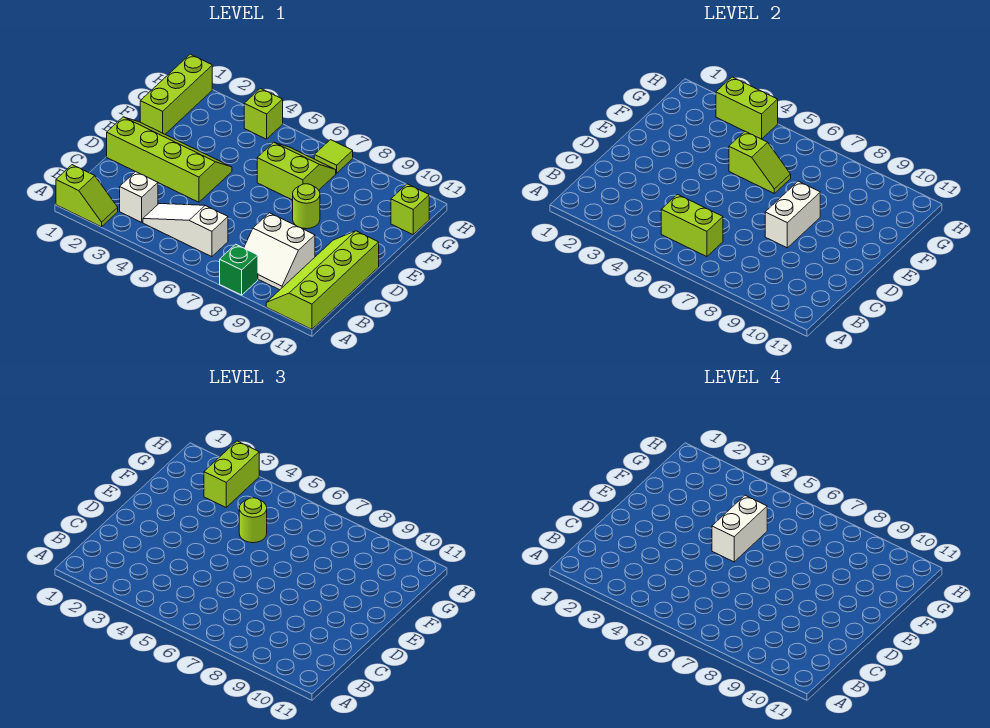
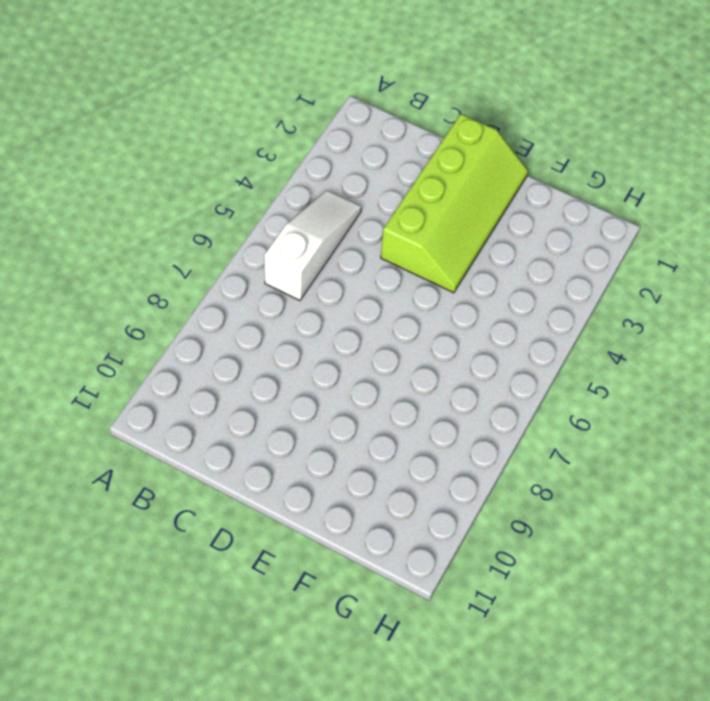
none -> lime 1x2 slope [56,165,118,227]
none -> green 1x1 brick [220,244,258,295]
none -> lime 2x4 slope [266,231,379,329]

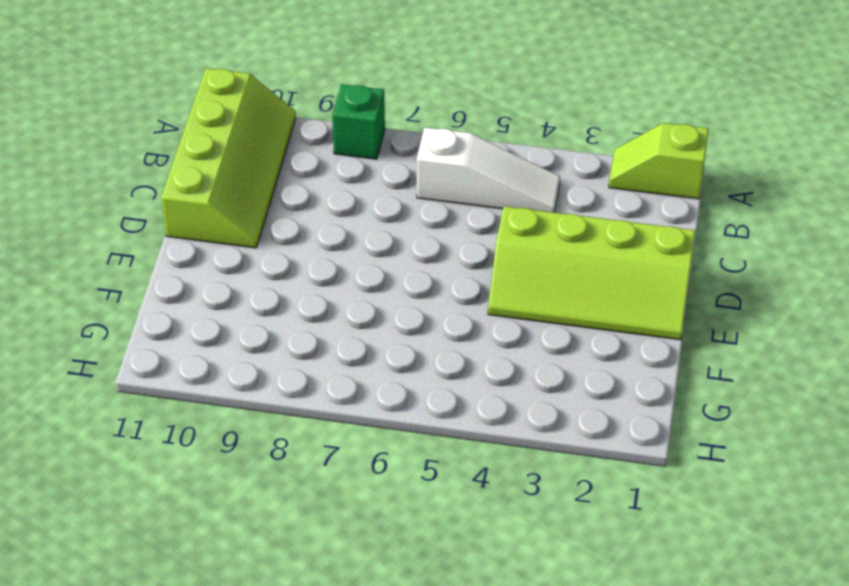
none -> white 1x1 brick [120,172,158,222]
none -> white 2x2 slope [244,213,315,290]
none -> lime 1x1 round brick [293,184,320,229]

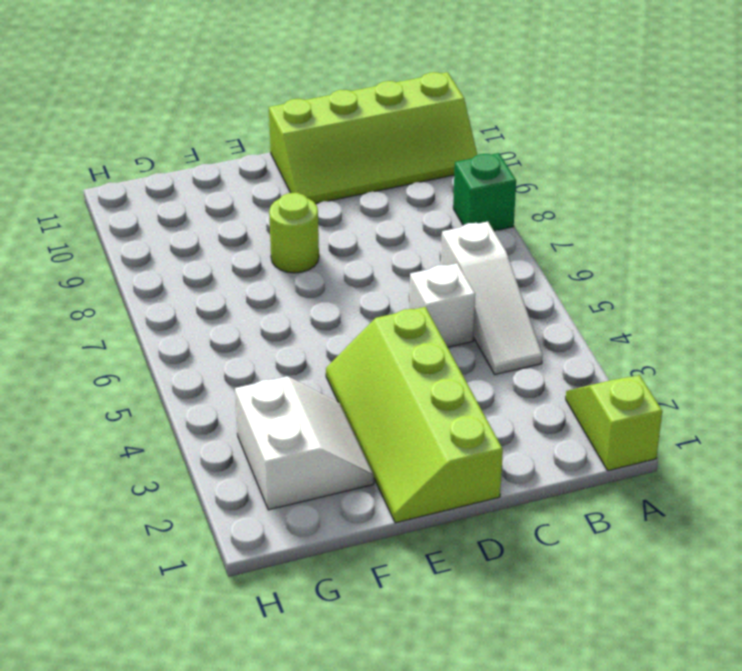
white 1x1 brick [410,263,475,347] -> white 1x1 brick moved to [120,172,158,222]
white 2x2 slope [235,376,374,510] -> white 2x2 slope moved to [244,213,315,290]
none -> lime 1x3 brick [140,54,212,134]
none -> lime 2x2 slope [257,142,336,200]
none -> lime 1x1 brick [391,184,429,235]

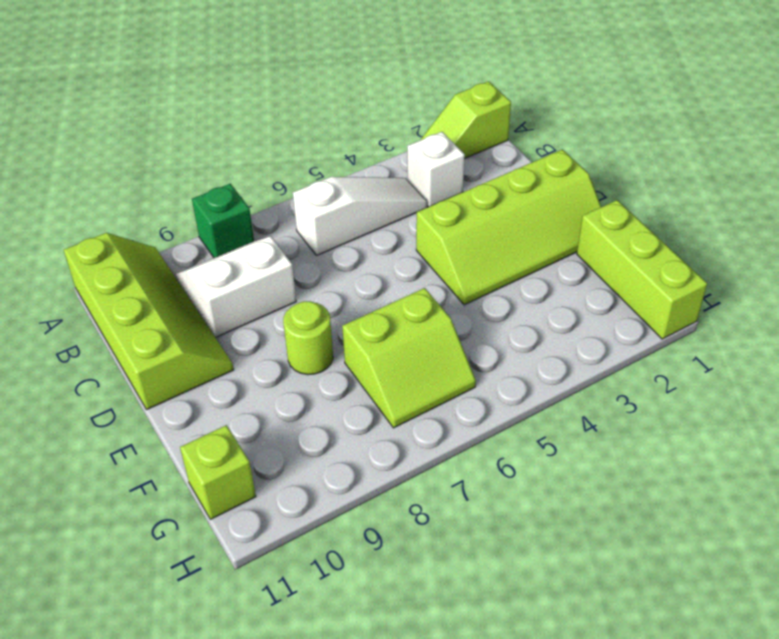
none -> lime 1x1 brick [244,88,283,139]
none -> lime 1x1 tile [314,140,353,173]
none -> lime 1x2 brick [661,194,723,257]

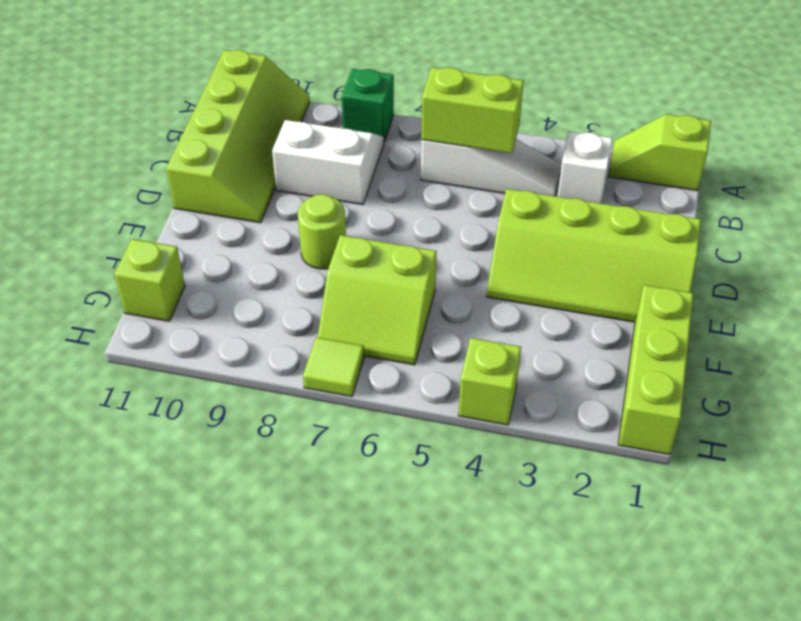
none -> white 1x2 brick [765,181,820,248]
none -> lime 1x2 slope [729,131,791,193]
none -> lime 1x2 brick [716,77,778,139]

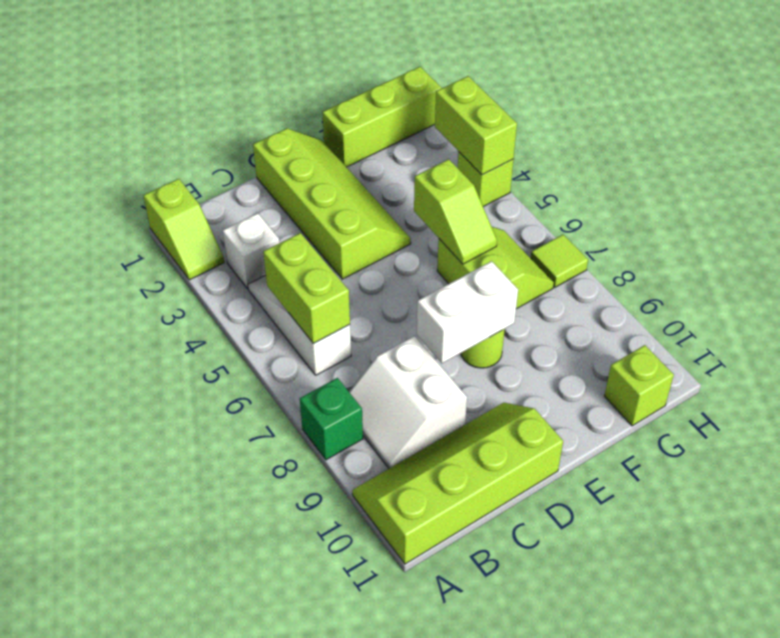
none -> lime 1x1 round brick [239,498,267,543]
none -> lime 1x2 brick [204,441,259,507]
none -> white 1x2 brick [712,495,767,562]

